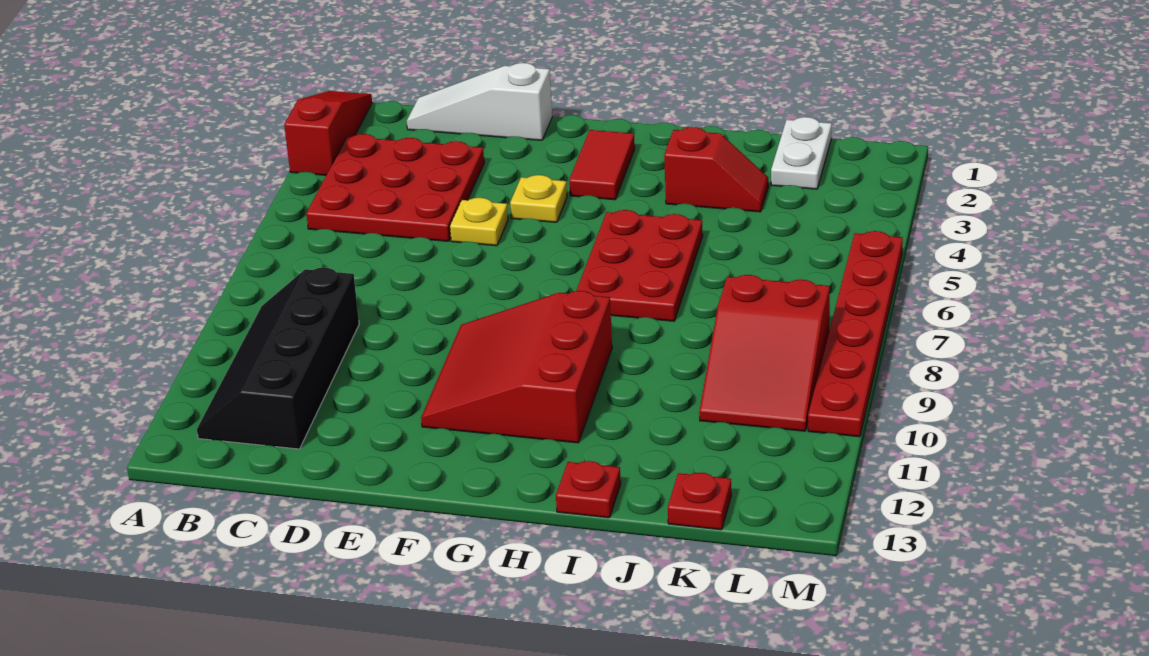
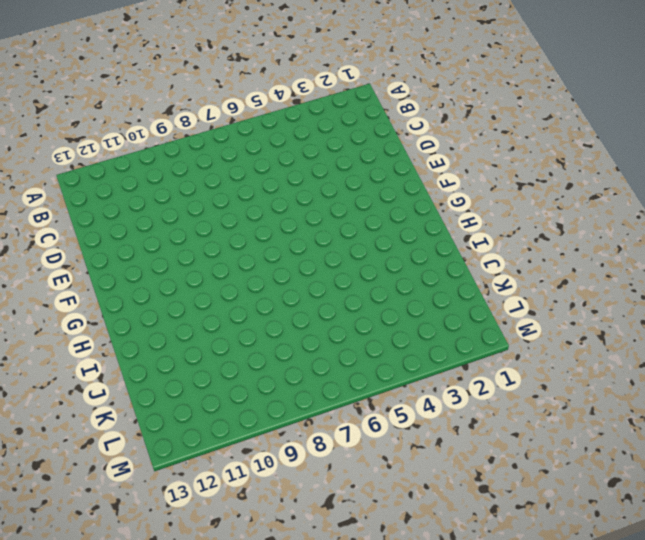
none -> red 1x3 slope [284,91,372,175]
none -> red 3x3 plate [306,134,484,241]
none -> black 2x4 slope [197,268,359,449]

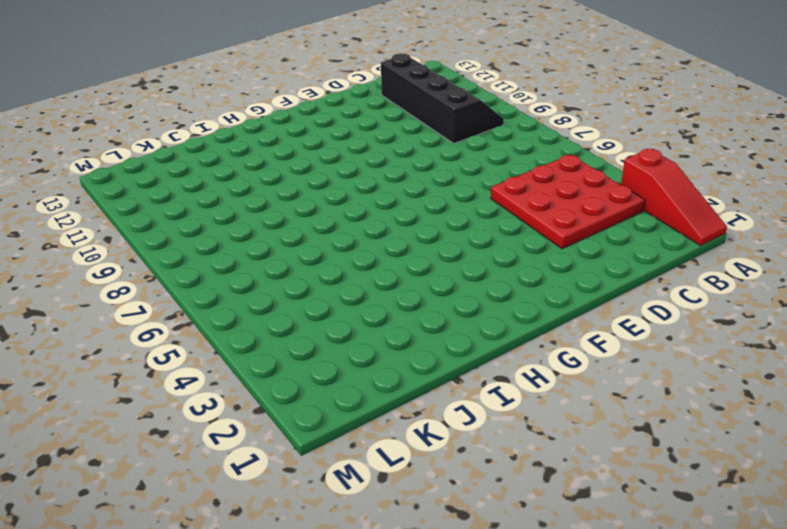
none -> white 1x3 slope [407,63,552,140]
none -> yellow 1x1 plate [450,198,508,246]
none -> yellow 1x1 plate [510,175,567,222]

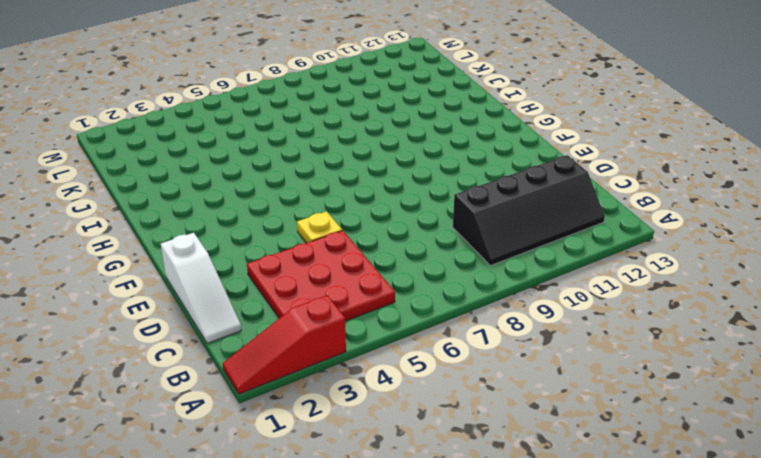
none -> yellow 1x1 plate [510,175,567,222]
none -> red 3x3 slope [421,291,612,443]
none -> red 1x2 tile [569,130,635,200]

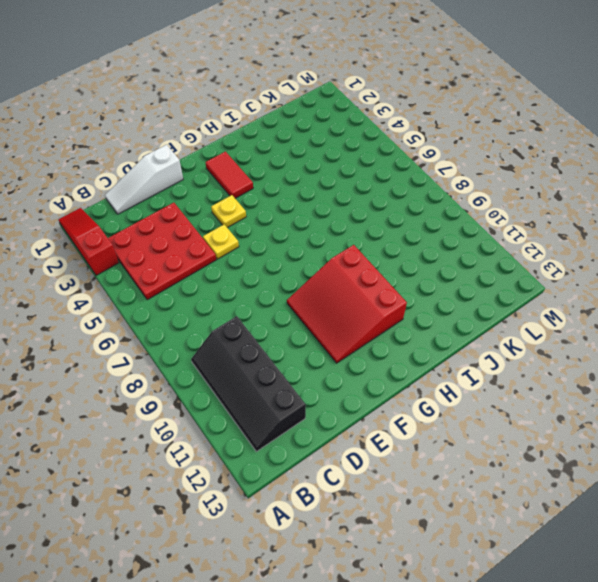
none -> red 2x3 plate [576,210,703,321]
none -> red 1x2 slope [664,127,768,212]
none -> red 1x1 plate [556,461,621,518]

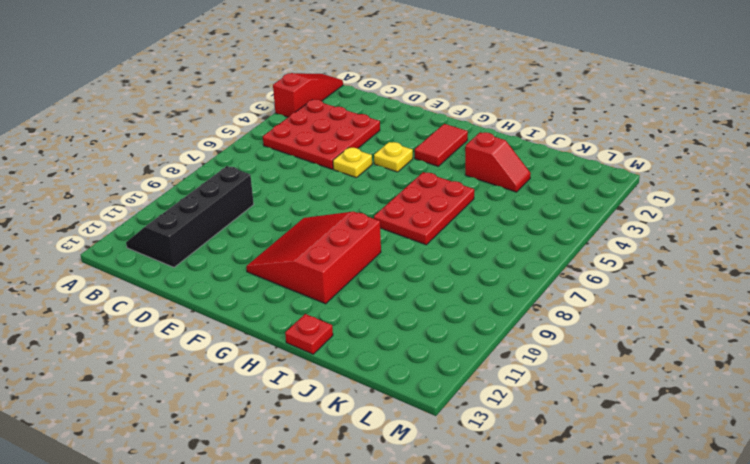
none -> white 1x3 slope [407,63,552,140]
none -> white 1x2 plate [771,117,832,189]
none -> red 2x3 slope [699,275,830,431]

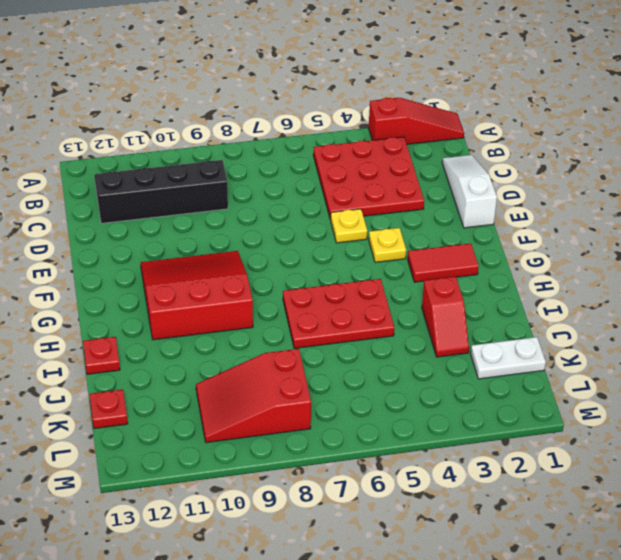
none -> red 1x6 plate [808,231,903,437]

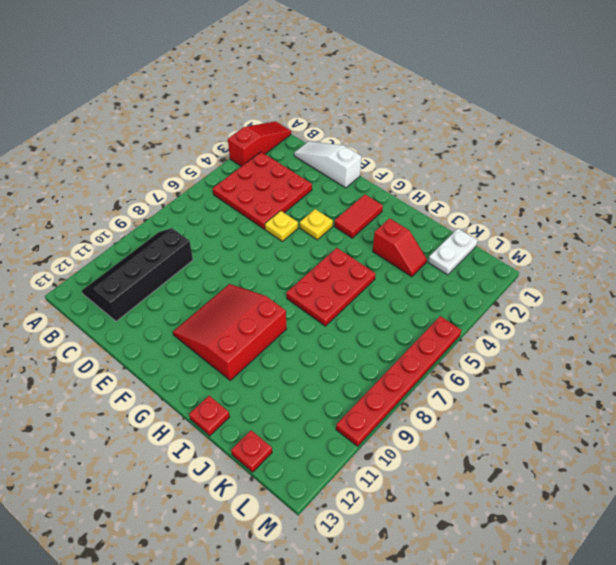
none -> red 2x3 slope [699,275,830,431]

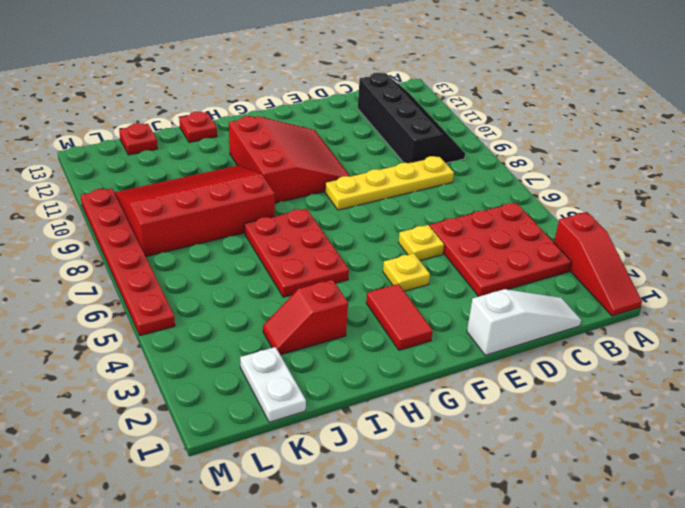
yellow 1x4 plate [325,156,454,210] -> none
red 3x4 slope [115,165,275,257] -> red 2x3 slope [699,275,830,431]

